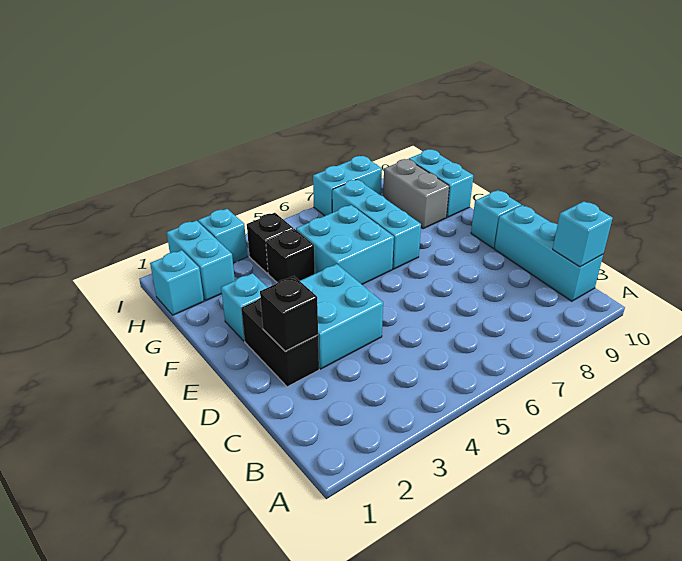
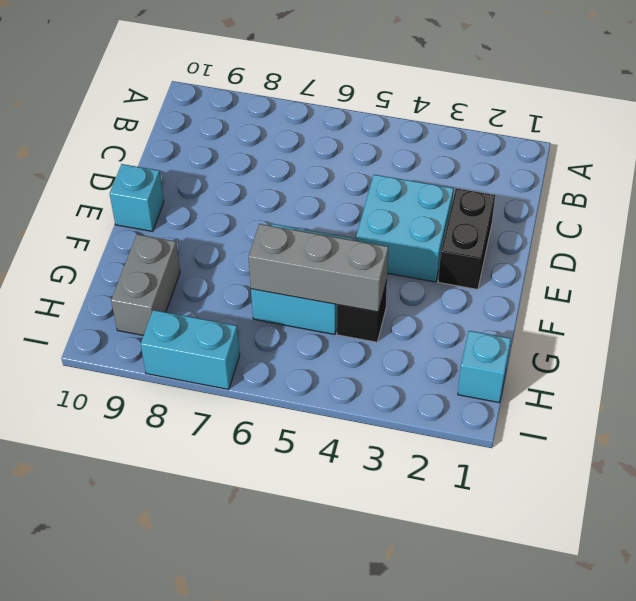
grey 1x3 brick [248,224,388,312] -> none
none -> cyan 1x3 brick [495,205,603,301]
none -> cyan 1x1 brick [221,273,268,341]
none -> cyan 1x3 brick [332,179,421,269]

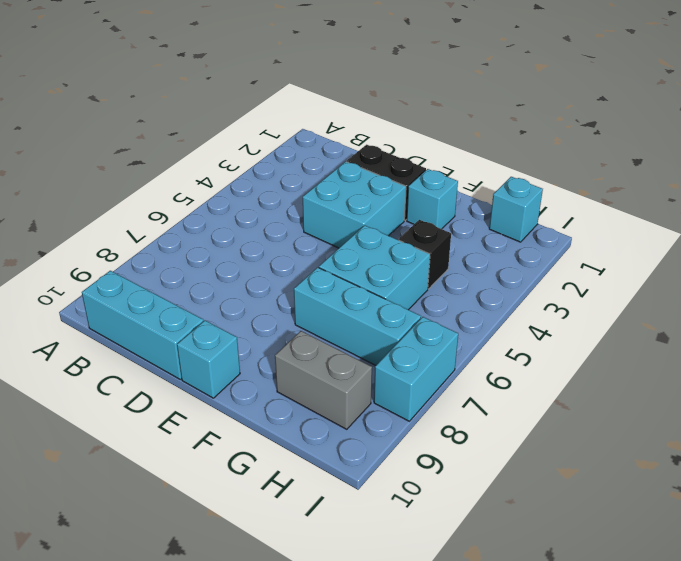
none -> cyan 1x2 brick [409,149,473,217]
none -> cyan 1x2 brick [167,221,235,301]
none -> black 1x1 brick [247,213,294,273]

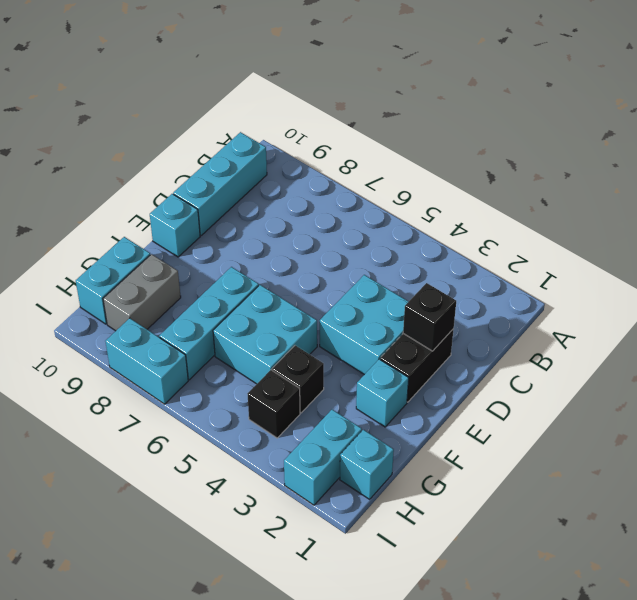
none -> cyan 1x1 brick [198,209,247,263]
none -> cyan 1x1 brick [553,201,613,267]

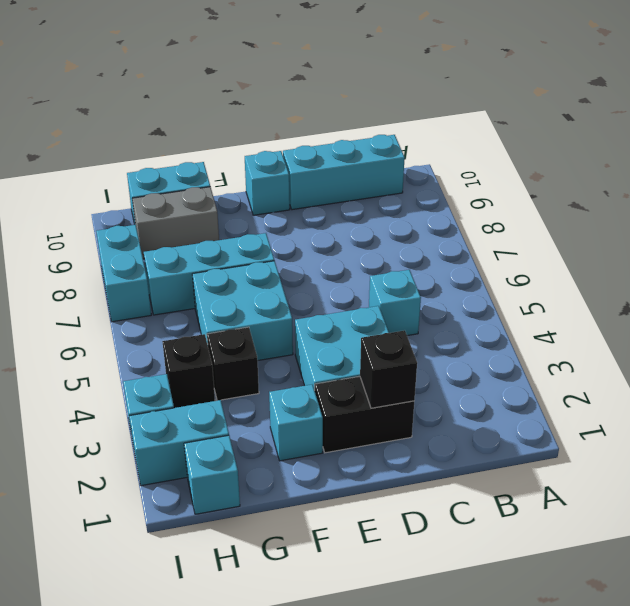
cyan 1x1 brick [369,270,421,336] -> cyan 1x1 brick moved to [553,201,613,267]

